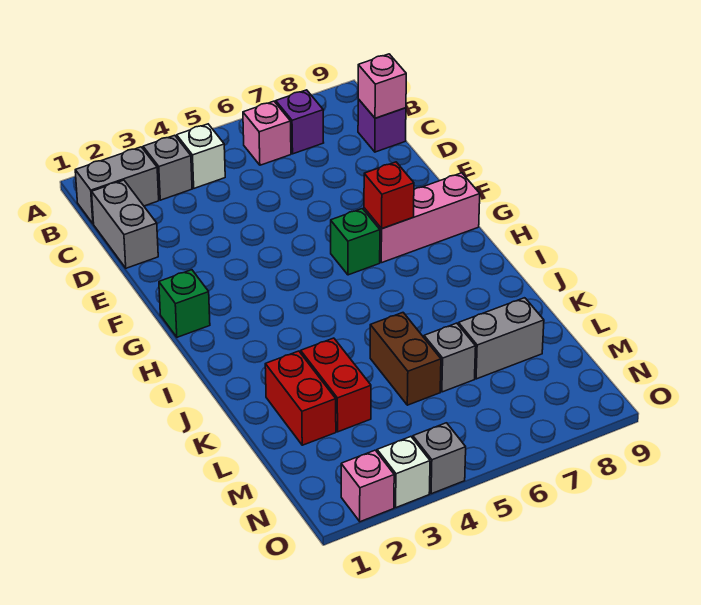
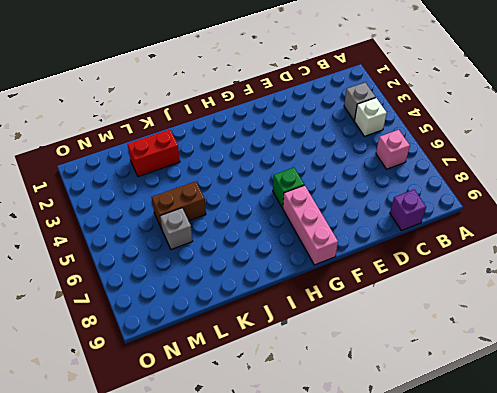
none -> grey 1x2 brick [75,147,159,224]
none -> purple 1x1 brick [276,90,324,154]
none -> grey 1x2 brick [92,180,158,268]

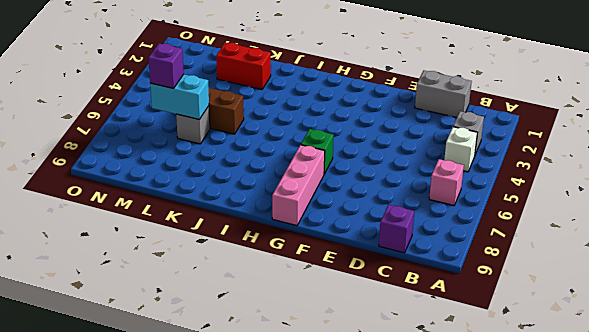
cyan 1x2 brick [150,74,209,119] -> none
purple 1x1 brick [148,43,184,89] -> purple 1x1 brick moved to [276,90,324,154]
none -> grey 1x2 brick [75,147,159,224]
none -> green 1x1 brick [159,270,210,337]
none -> red 1x2 brick [301,338,371,432]

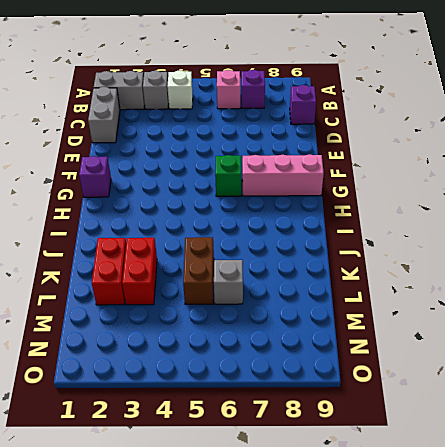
purple 1x1 brick [79,156,111,197] -> green 1x1 brick [159,270,210,337]
none -> grey 1x2 brick [458,298,544,379]
none -> pink 1x1 brick [341,450,394,522]
none -> white 1x1 brick [377,437,430,508]

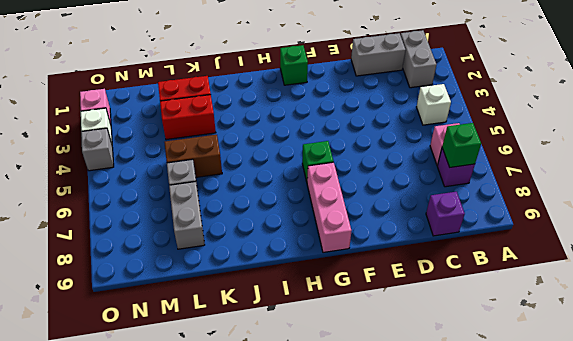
green 1x1 brick [442,123,481,167] -> none
none -> grey 1x1 brick [143,135,192,200]
none -> pink 1x1 brick [358,54,406,118]
none -> red 1x1 brick [364,162,414,229]

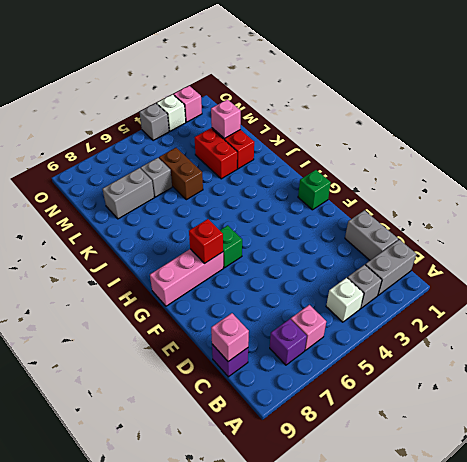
pink 1x1 brick [211,99,241,138] -> none

